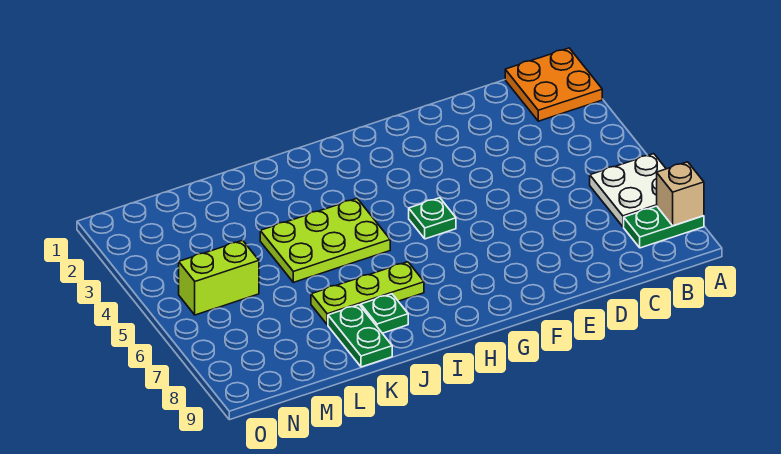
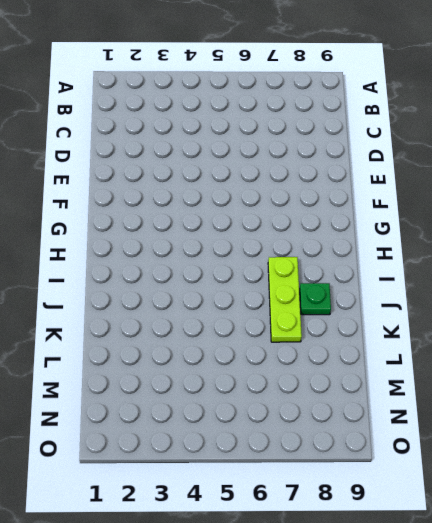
none -> orange 2x2 plate [505,48,602,121]
none -> white 2x2 plate [590,154,666,227]

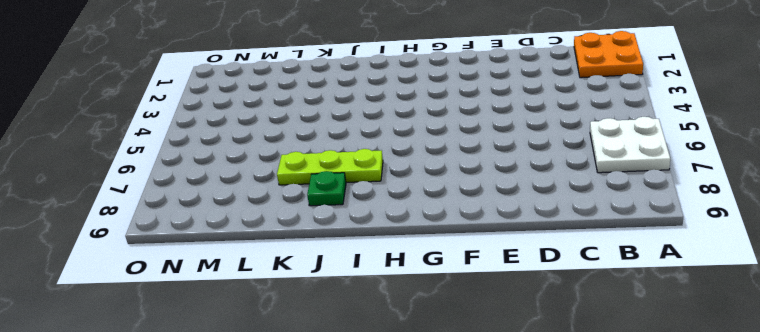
none -> green 1x2 plate [624,206,704,248]
none -> green 1x1 plate [409,198,456,239]

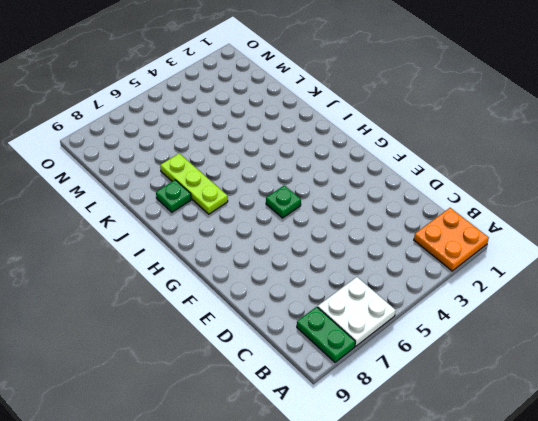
none -> lime 2x3 plate [260,199,390,282]
none -> green 1x2 plate [328,305,392,367]

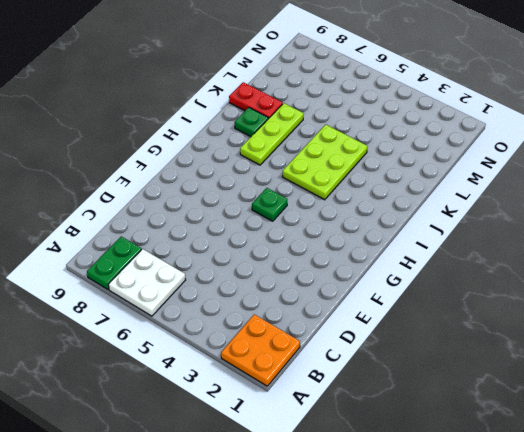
red 1x2 plate [229,82,283,119] -> green 1x2 plate [328,305,392,367]
none -> lime 1x2 brick [179,240,259,315]
none -> tan 1x1 brick [657,162,704,226]

